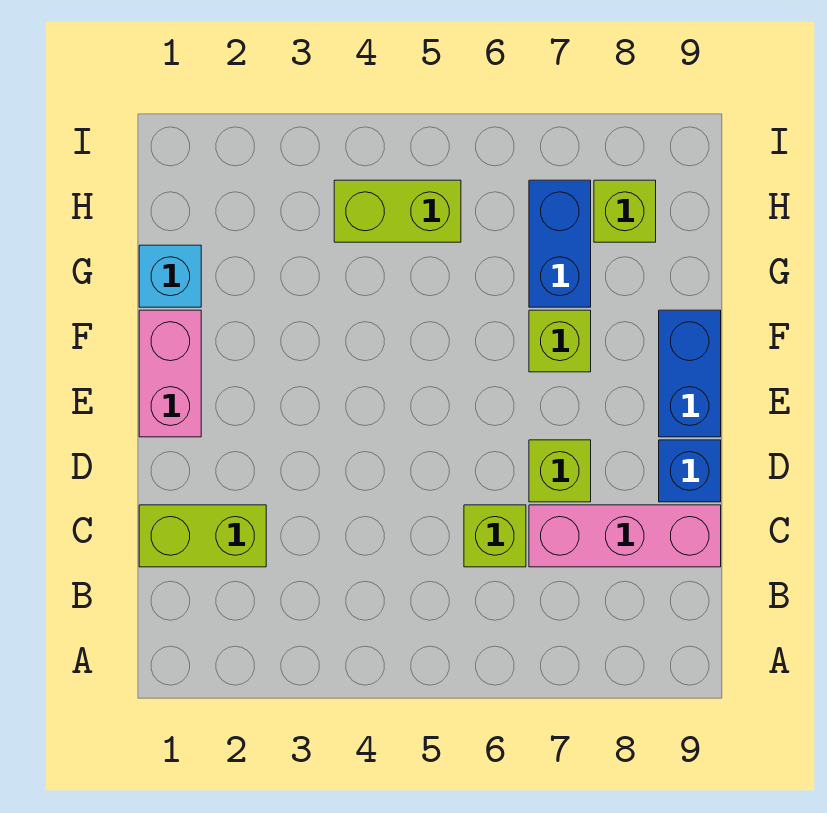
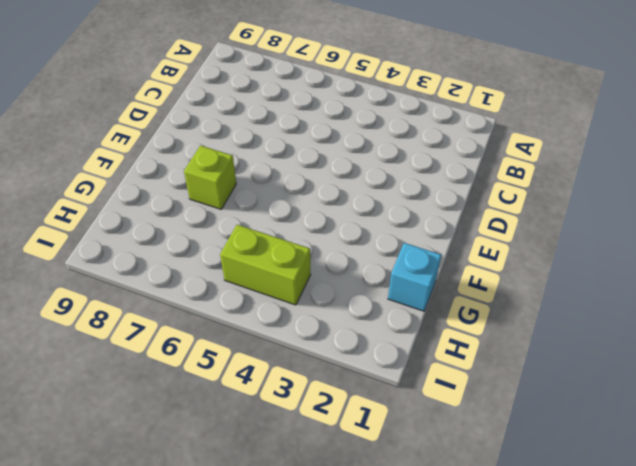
none -> lime 1x2 brick [139,505,266,567]
none -> lime 1x1 brick [464,505,526,567]
none -> pink 1x3 brick [529,505,721,567]

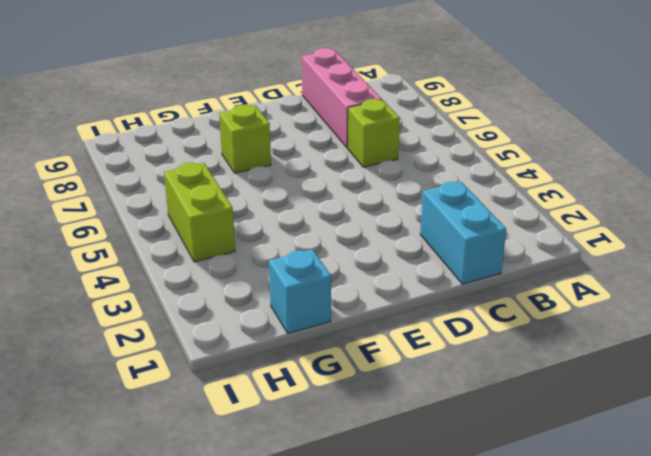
cyan 1x2 brick [420,182,506,284] -> lime 1x2 brick [139,505,266,567]
none -> lime 1x1 brick [529,440,591,502]
none -> blue 1x1 brick [659,440,721,502]
none -> pink 1x2 brick [139,310,201,437]

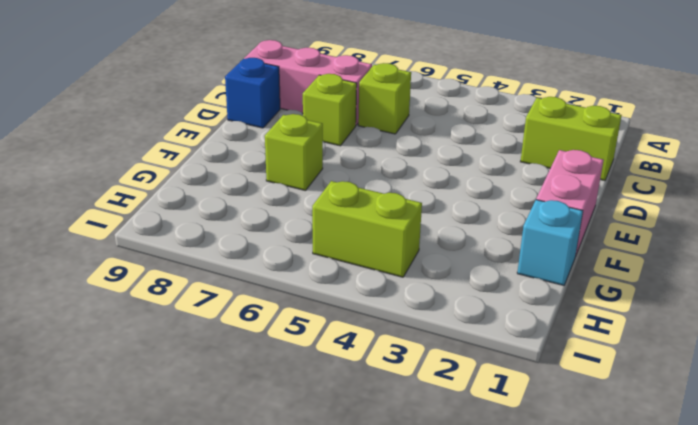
none -> blue 1x2 brick [659,310,721,437]
none -> blue 1x2 brick [529,180,591,307]
none -> lime 1x1 brick [594,180,656,242]

